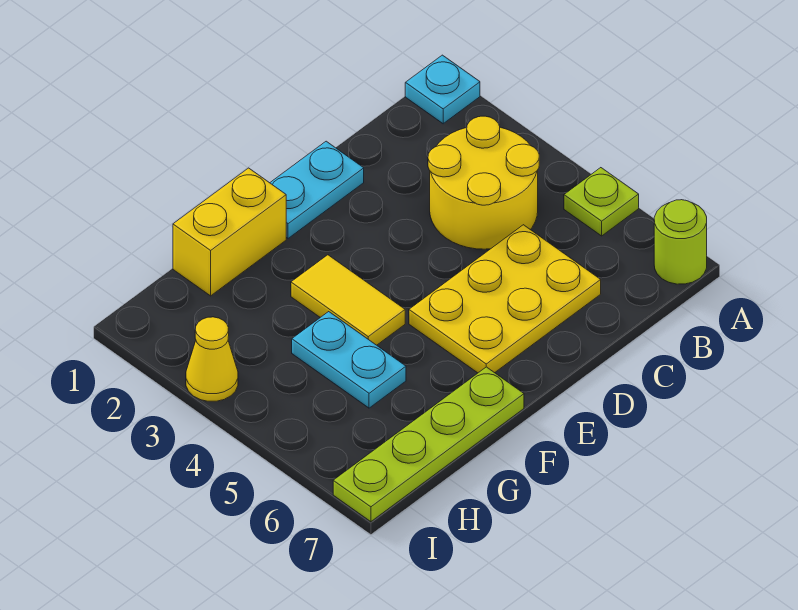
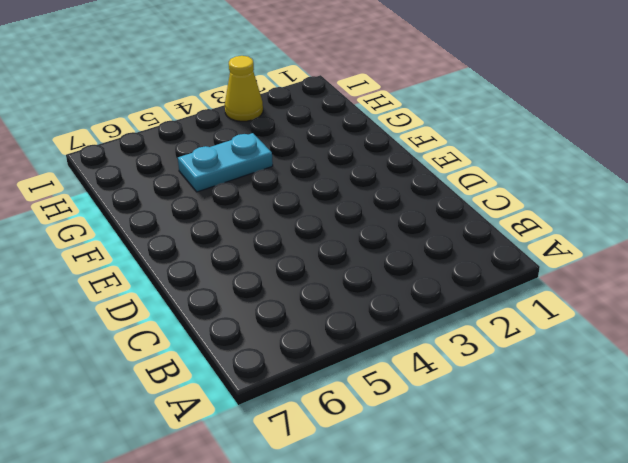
none -> cyan 1x1 plate [405,55,480,124]
none -> lime 1x1 plate [564,168,639,236]

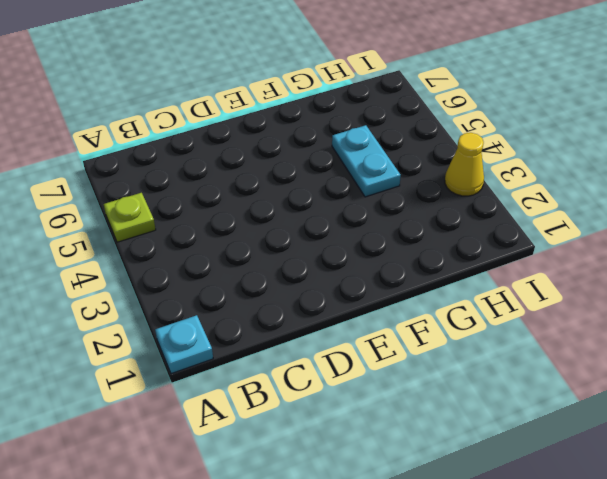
none -> lime 1x1 round brick [654,200,707,284]
none -> yellow 2x2 round brick [428,116,539,249]

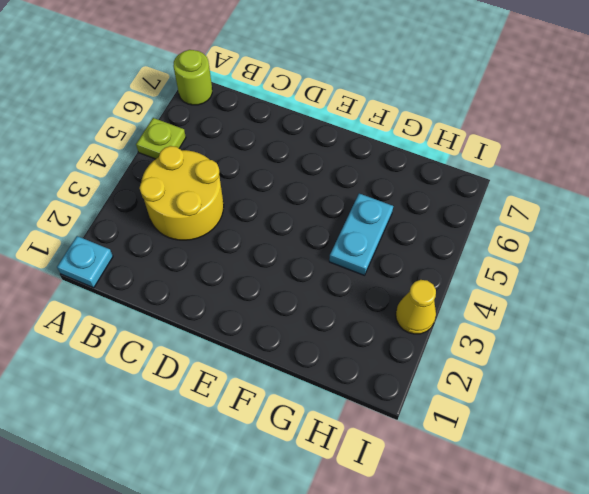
none -> yellow 2x3 plate [409,225,601,373]
none -> cyan 1x2 plate [270,141,364,238]

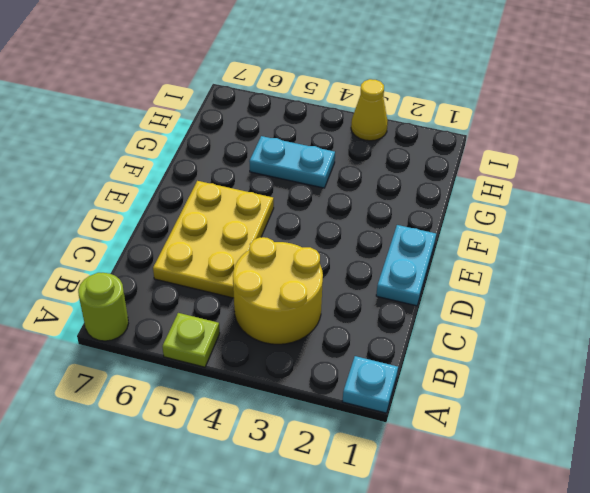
none -> yellow 1x2 brick [173,168,286,296]
none -> yellow 1x2 tile [291,255,405,345]

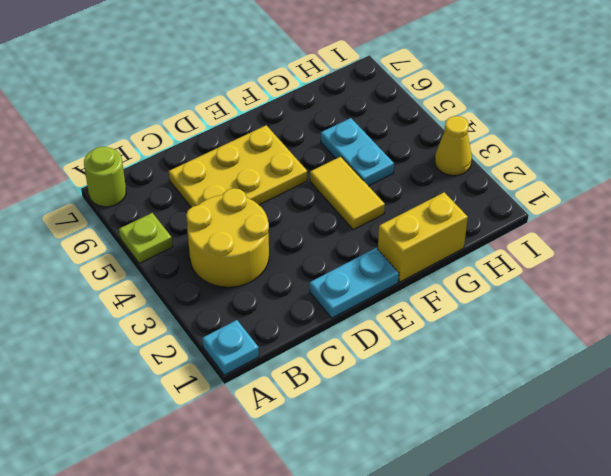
none -> lime 1x4 plate [333,367,524,522]

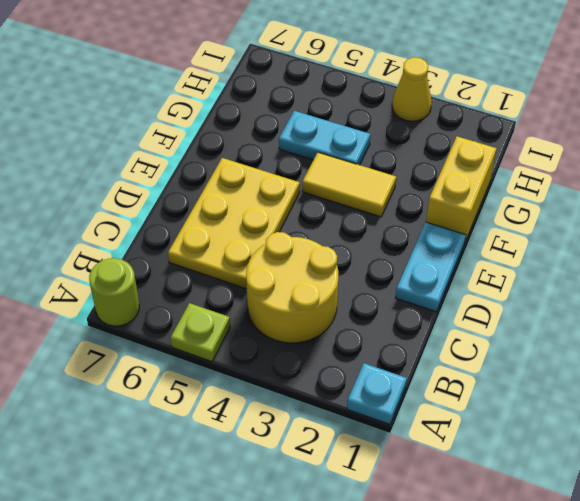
none -> lime 1x4 plate [333,367,524,522]

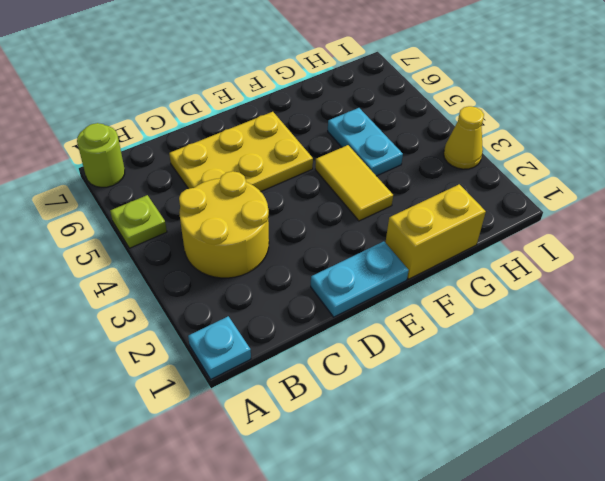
none -> lime 1x4 plate [333,367,524,522]

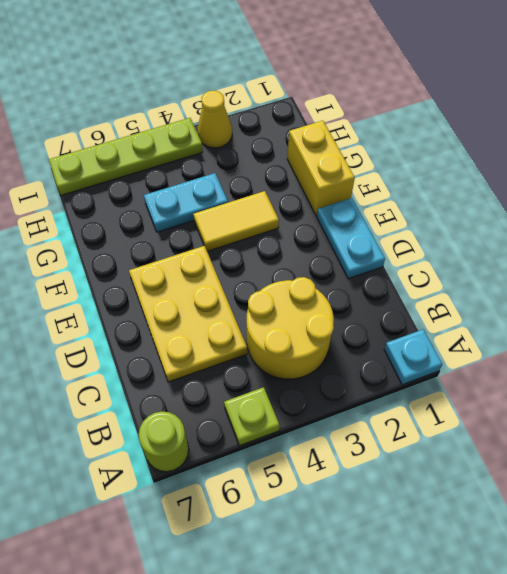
lime 1x4 plate [49,118,203,195] -> lime 1x4 plate turned to [333,367,524,522]

